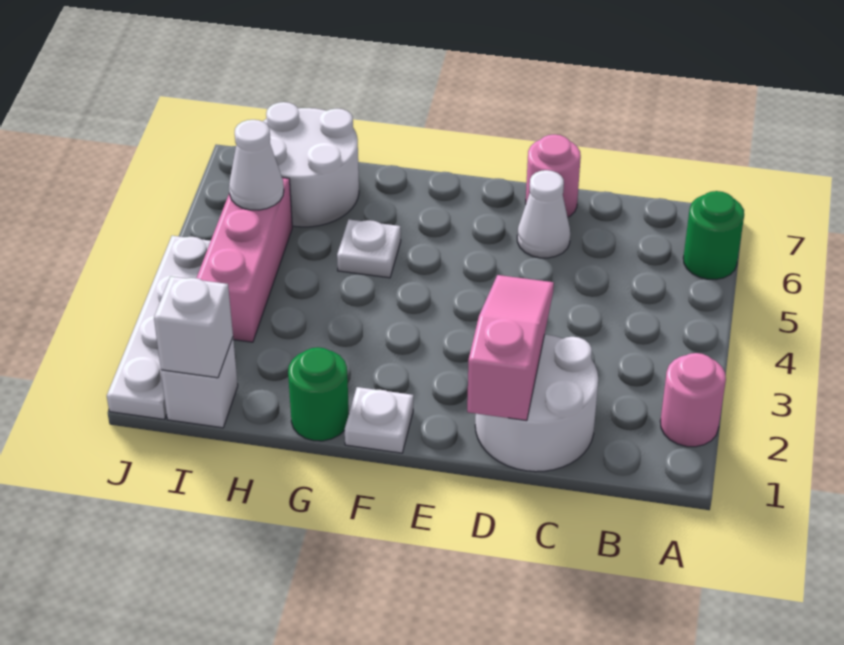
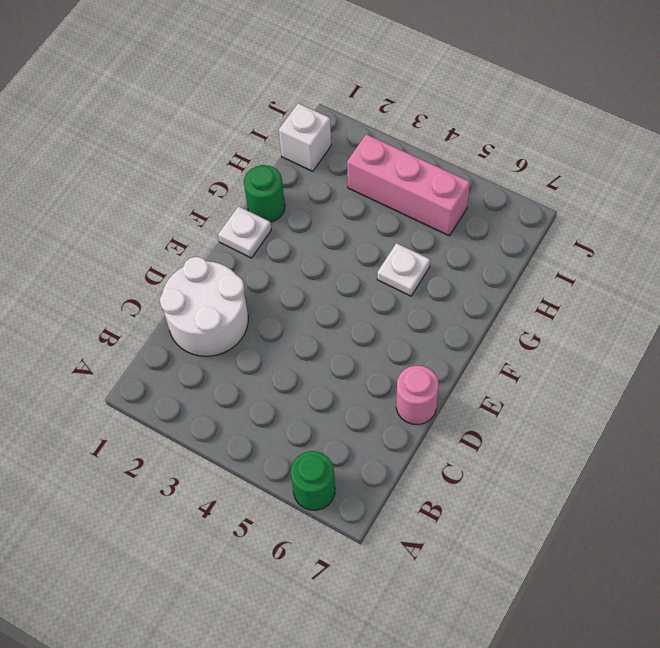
none -> pink 1x1 round brick [660,353,726,447]
none -> white 1x1 cone [517,170,570,258]
none -> white 2x2 round brick [263,102,359,227]

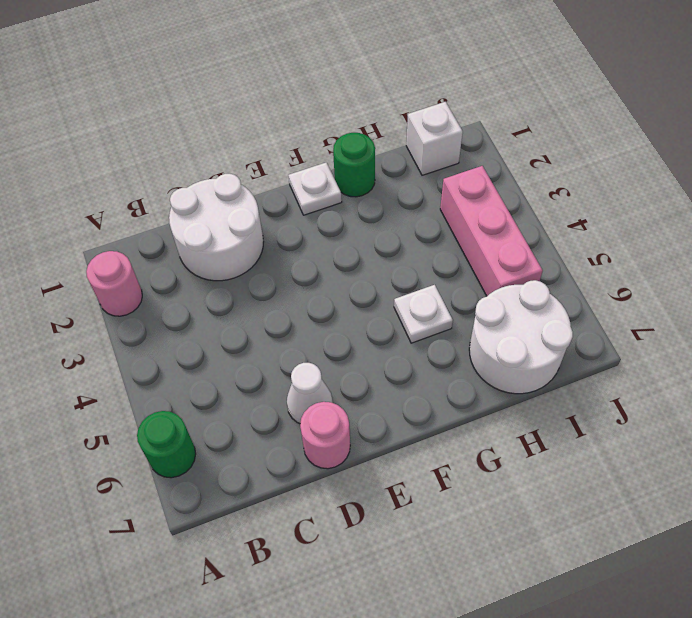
none -> white 1x4 plate [107,236,211,419]
none -> pink 1x3 slope [467,275,554,421]
none -> white 1x1 brick [154,276,233,378]

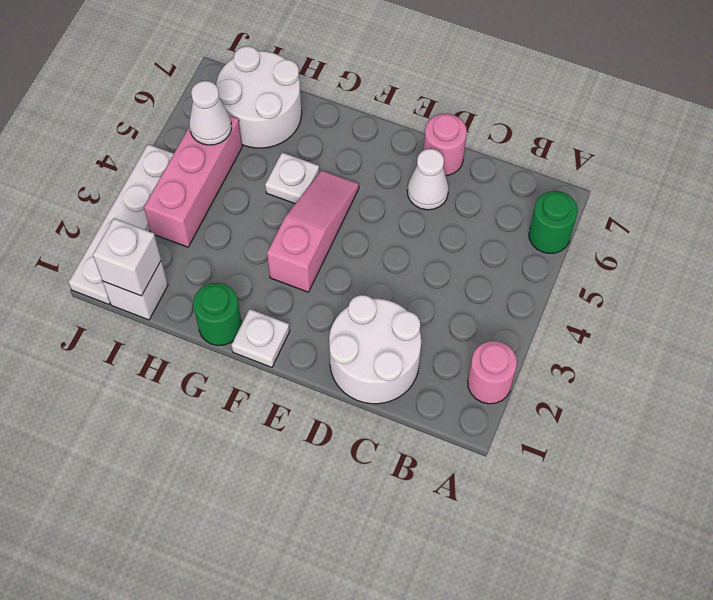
pink 1x3 slope [267,170,359,292] -> pink 1x3 slope moved to [467,275,554,421]

